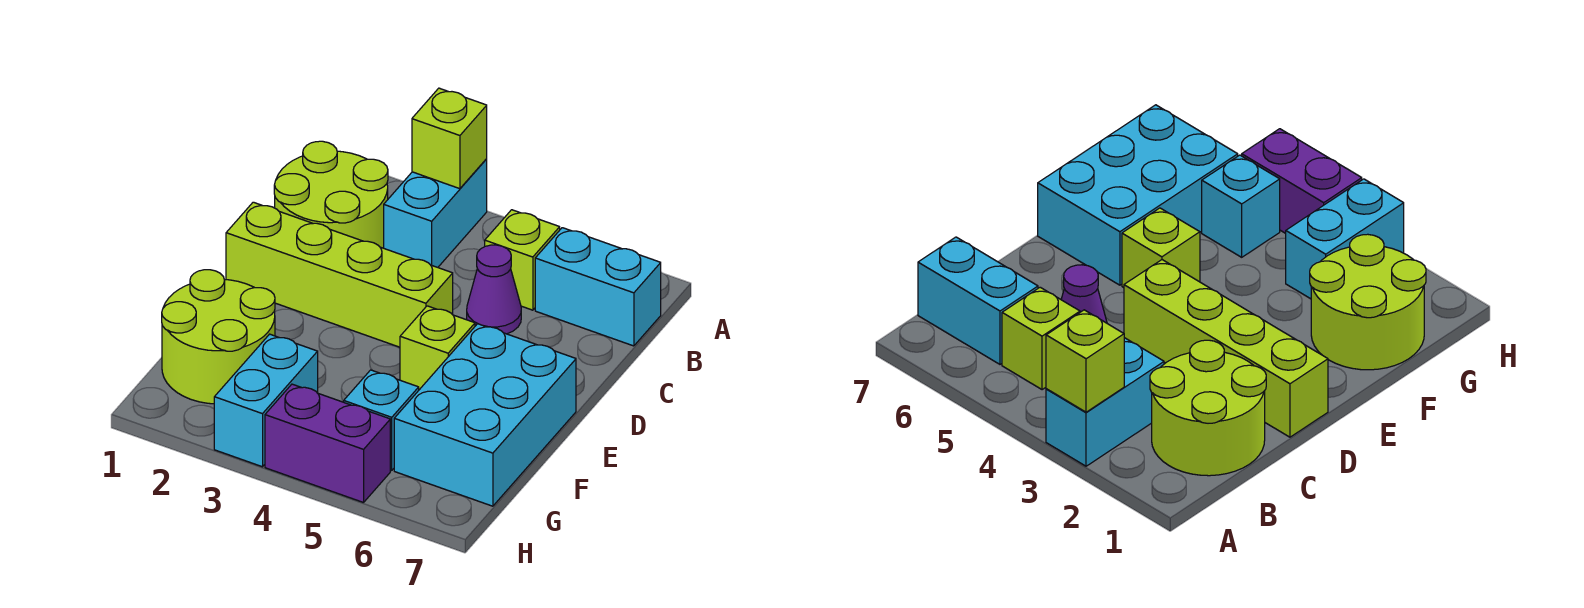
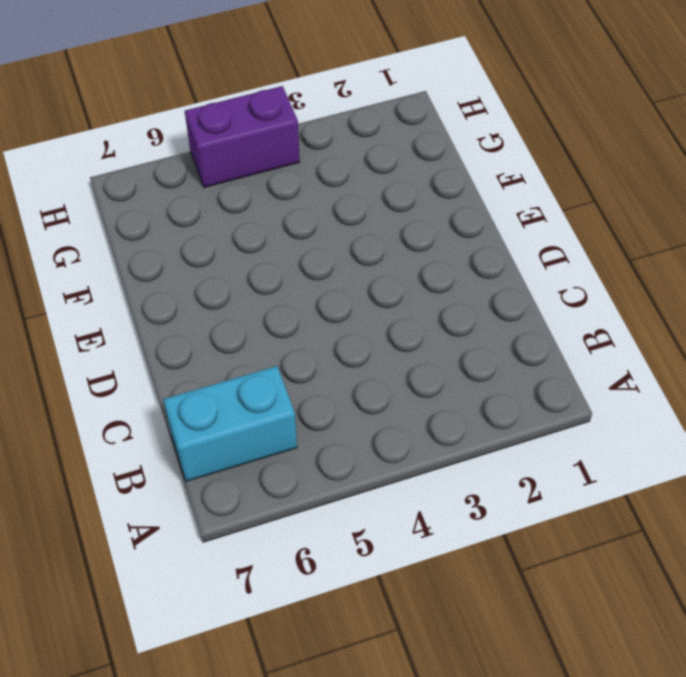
none -> cyan 1x2 brick [384,159,487,267]
none -> lime 2x2 round brick [274,141,388,248]
none -> lime 1x1 brick [485,210,560,310]

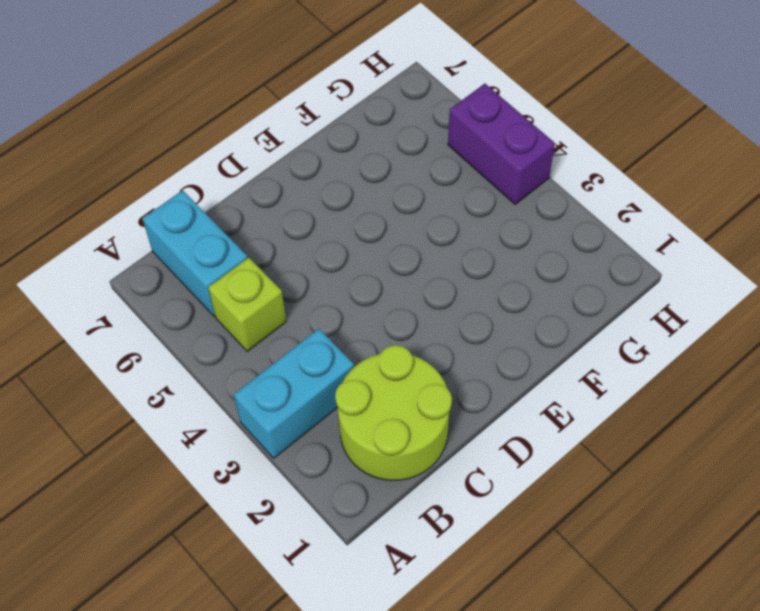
none -> purple 1x1 cone [467,245,521,334]
none -> lime 1x4 brick [226,202,453,347]
none -> lime 1x1 brick [400,306,475,390]

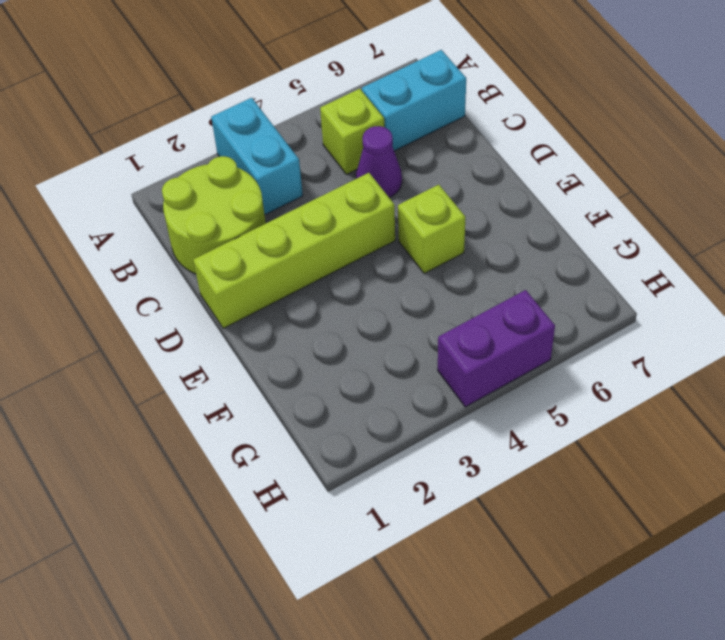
none -> cyan 2x3 brick [394,324,576,506]
none -> lime 2x2 round brick [162,270,275,404]
none -> cyan 1x2 brick [214,334,318,467]

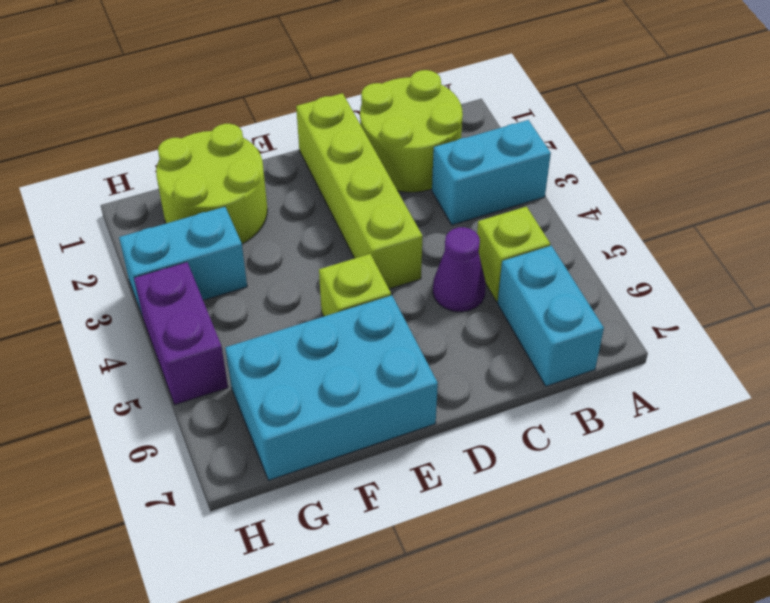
none -> cyan 1x1 brick [344,370,419,470]
none -> lime 1x1 brick [412,88,487,189]

